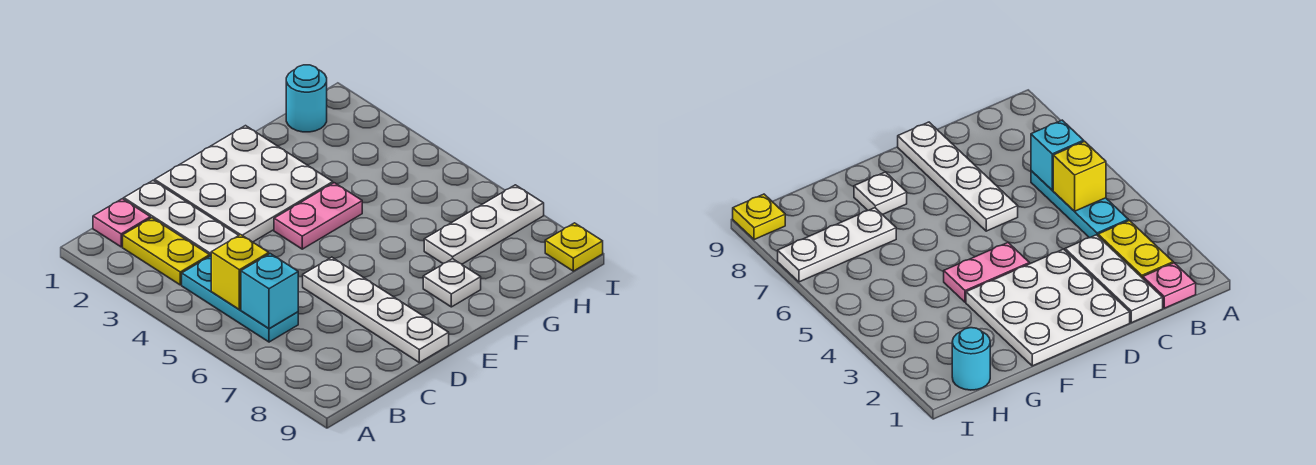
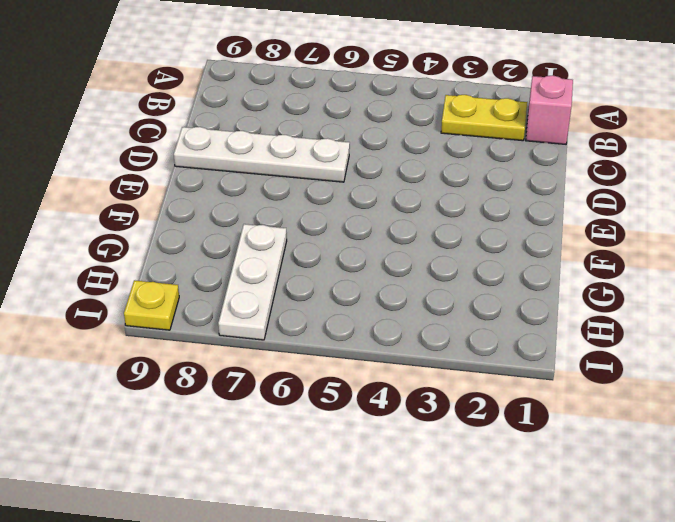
pink 1x1 brick [526,76,573,144] -> pink 1x1 plate [93,199,150,247]
none -> cyan 1x3 plate [182,256,298,342]
none -> white 1x3 plate [124,181,239,256]
none -> white 3x3 plate [155,126,333,242]

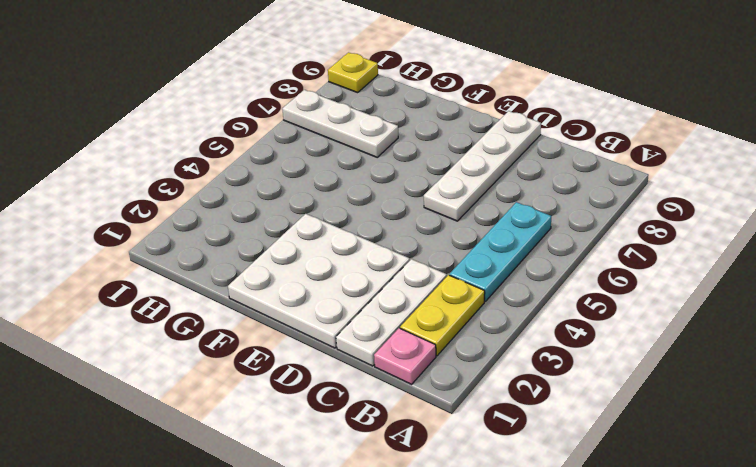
none -> pink 1x2 plate [274,183,362,249]
none -> white 1x1 plate [423,259,481,307]
none -> cyan 1x1 round brick [286,65,327,132]

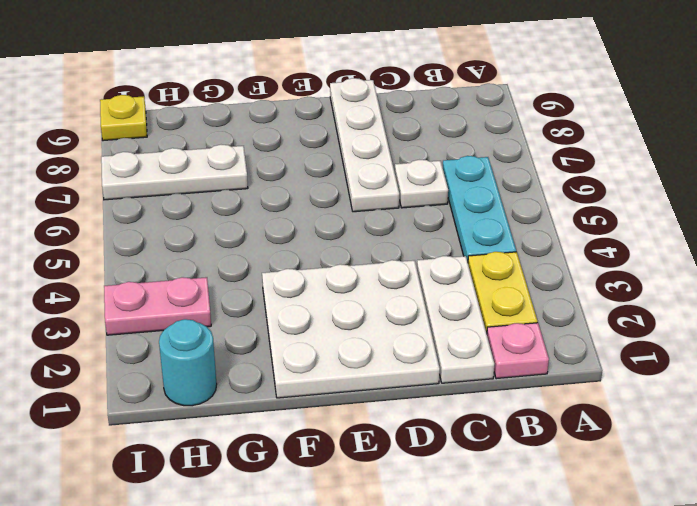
white 1x1 plate [395,160,448,208] -> white 1x1 plate moved to [423,259,481,307]
pink 1x2 plate [104,277,211,335] -> pink 1x2 plate moved to [274,183,362,249]
none -> yellow 1x1 brick [211,234,269,310]
none -> cyan 1x1 brick [241,254,298,329]

